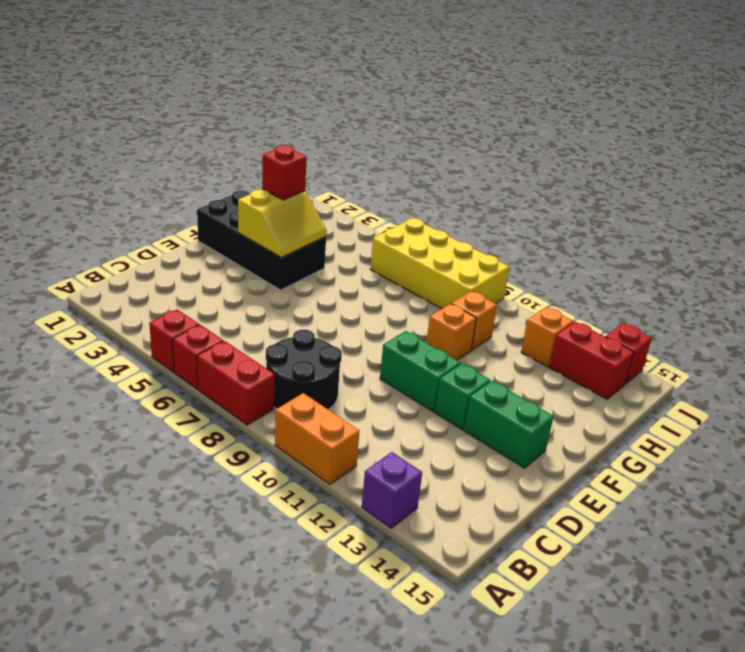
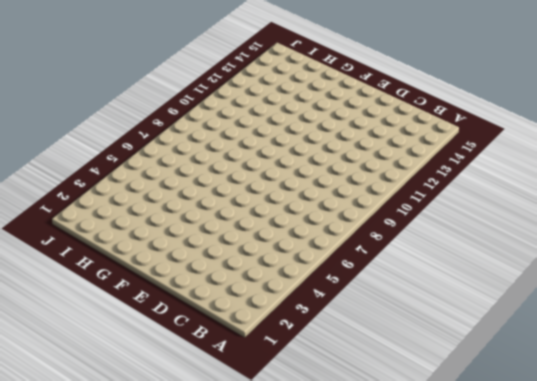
none -> red 1x1 brick [149,309,199,372]
none -> red 1x1 brick [173,325,223,389]
none -> red 1x2 brick [197,341,275,425]

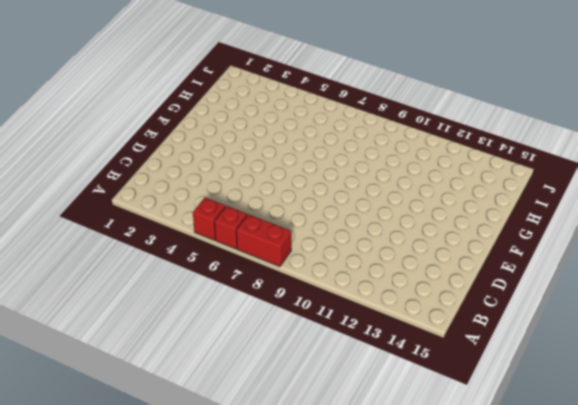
none -> orange 1x2 brick [275,393,360,484]
none -> purple 1x1 brick [362,452,422,528]
none -> black 2x2 round brick [266,330,342,410]

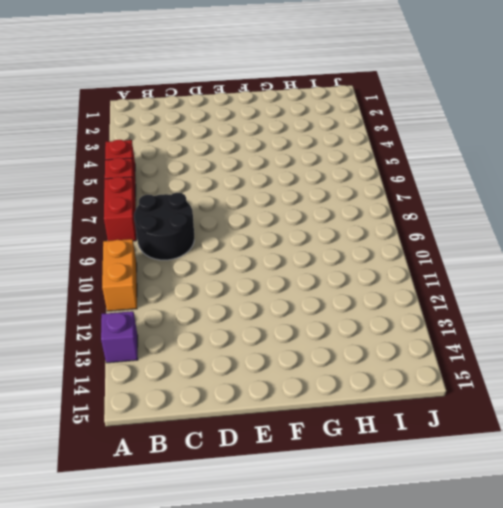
none -> green 1x2 brick [380,331,461,412]
none -> green 1x1 brick [435,363,490,430]
none -> green 1x2 brick [464,381,554,468]

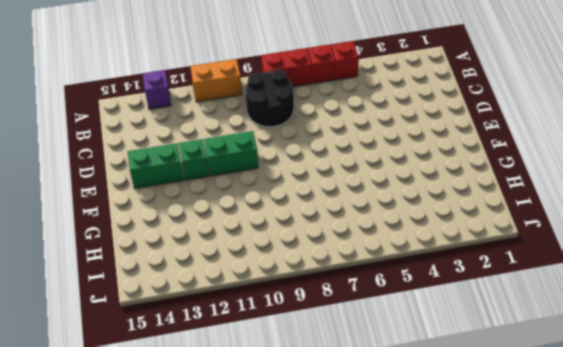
none -> black 2x4 brick [197,191,326,290]
none -> orange 1x1 brick [426,304,476,360]
none -> orange 1x1 brick [451,291,497,350]

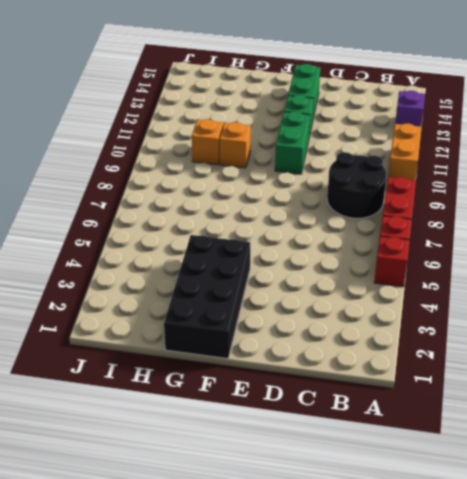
none -> yellow 2x4 brick [370,218,509,309]
none -> orange 1x1 brick [521,307,573,367]
none -> red 1x2 brick [549,322,634,399]

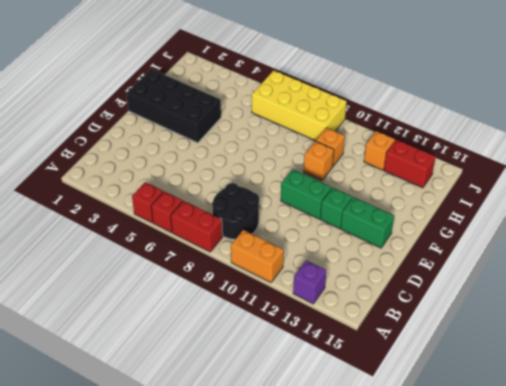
none -> red 1x1 brick [605,323,652,384]
none -> yellow 2x2 slope [238,189,327,258]
none -> red 1x1 brick [262,145,306,200]

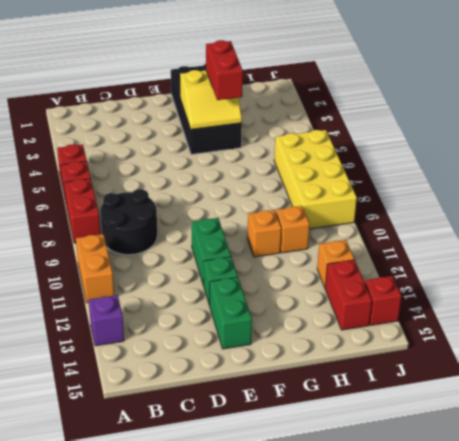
red 1x2 brick [206,40,243,100] -> red 1x1 brick [262,145,306,200]

